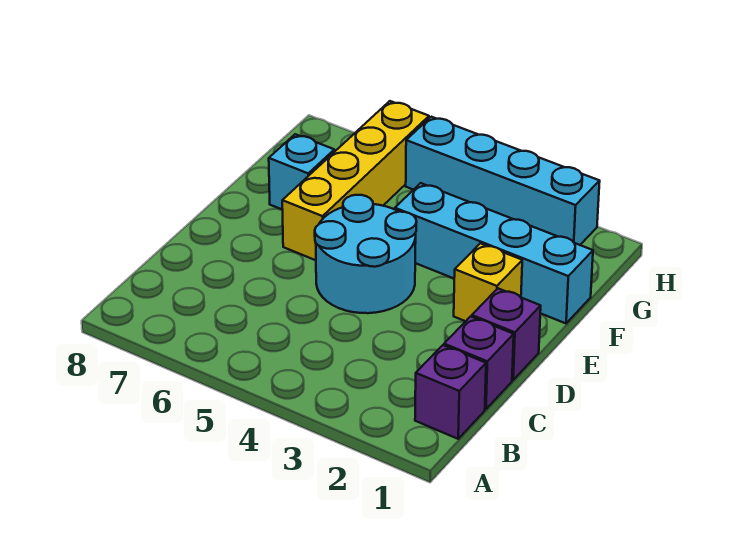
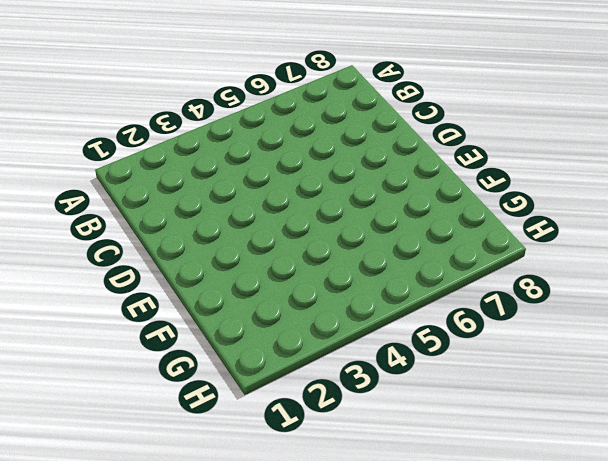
none -> purple 1x1 brick [415,345,486,439]
none -> purple 1x1 brick [444,316,514,409]

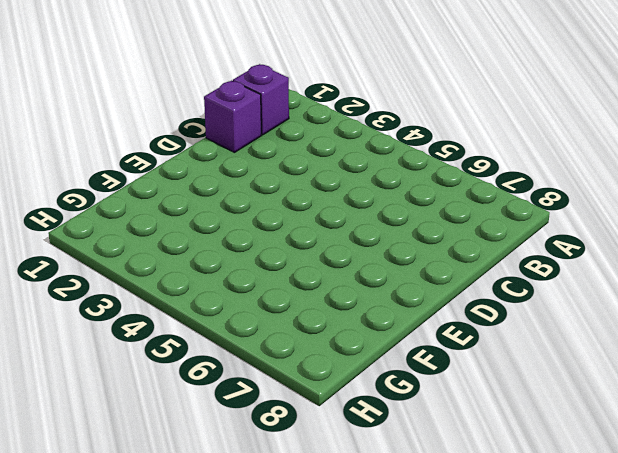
none -> purple 1x1 brick [472,289,541,380]
none -> cyan 2x2 round brick [315,195,416,313]

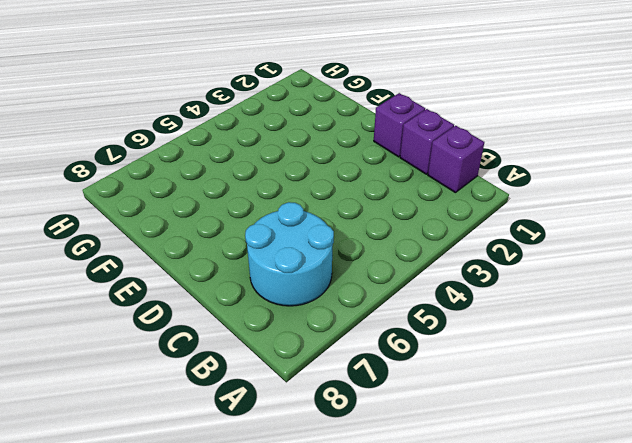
cyan 2x2 round brick [245,202,334,306] -> cyan 2x2 round brick moved to [315,195,416,313]
none -> yellow 1x1 brick [454,243,522,321]
none -> yellow 1x4 brick [282,101,429,260]

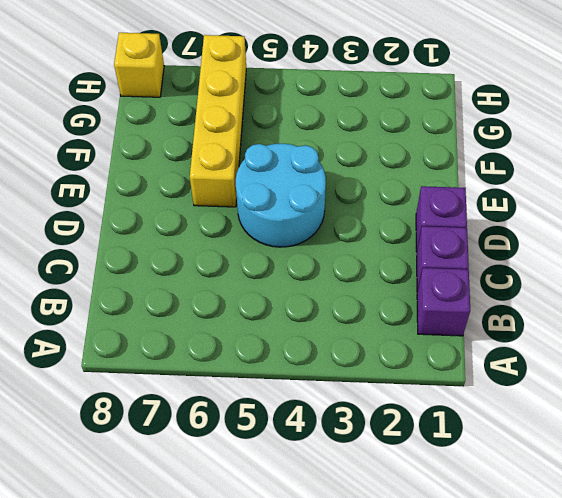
yellow 1x1 brick [114,33,164,97] -> yellow 1x1 brick moved to [454,243,522,321]
none -> cyan 1x4 brick [395,183,593,323]
none -> cyan 1x1 brick [269,134,334,210]

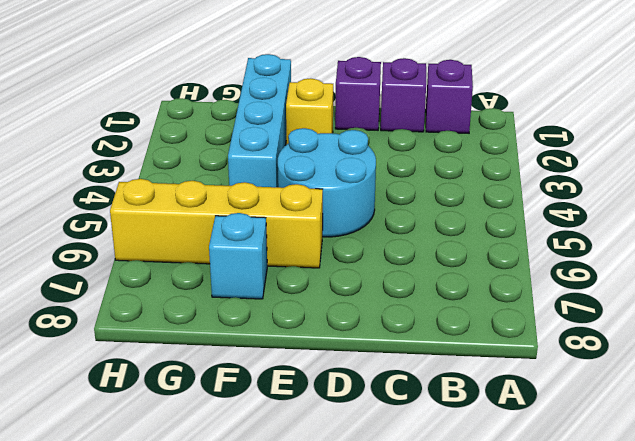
none -> cyan 1x4 brick [406,117,600,245]

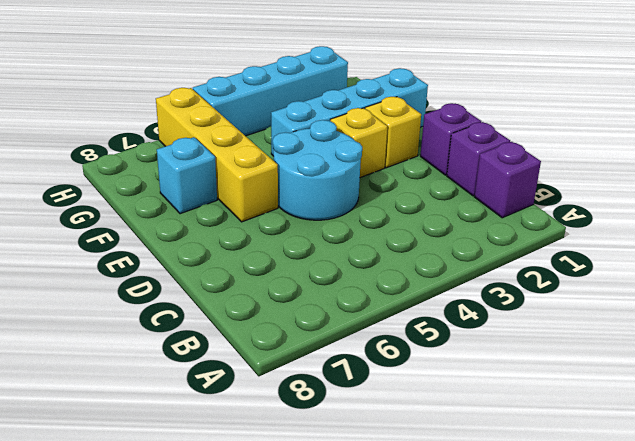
yellow 1x1 brick [330,108,387,178] -> none

